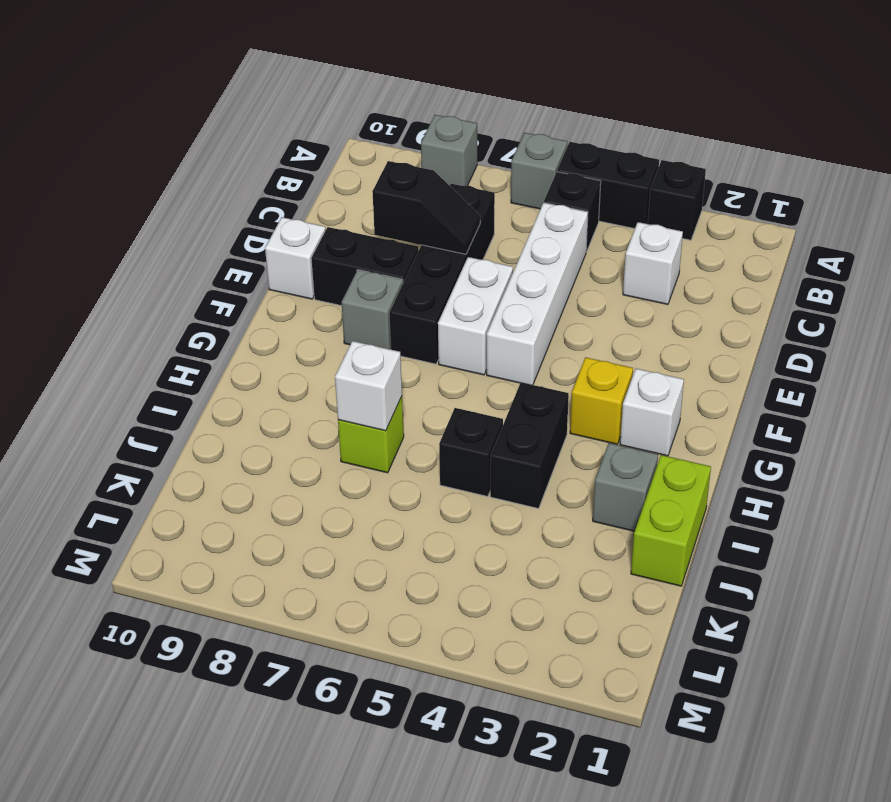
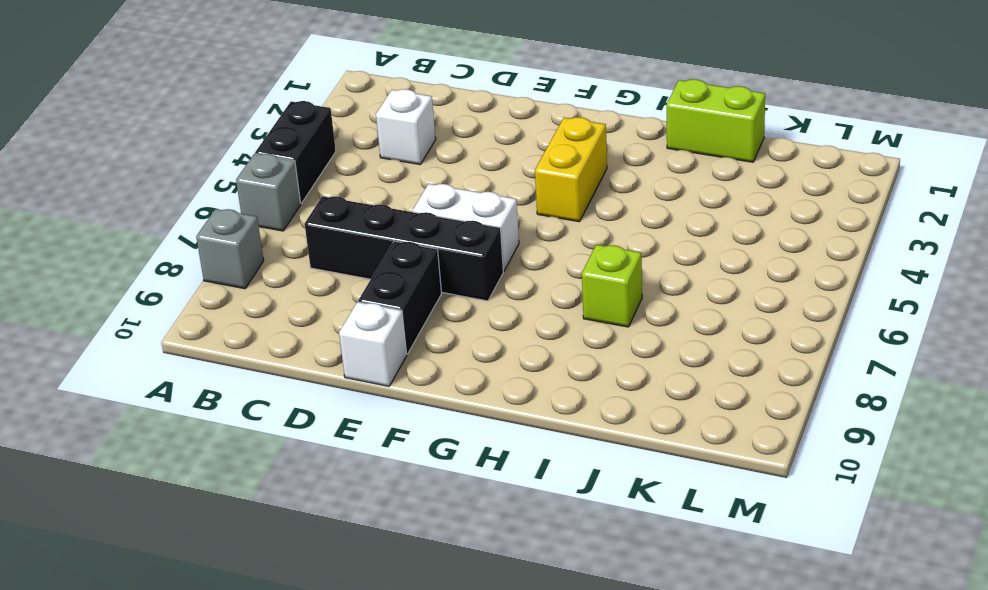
yellow 1x2 brick [535,117,607,222] -> yellow 1x1 brick [570,357,633,444]
none -> black 1x1 brick [648,160,706,240]
none -> black 1x1 brick [544,172,601,252]
none -> white 1x4 brick [487,203,588,385]

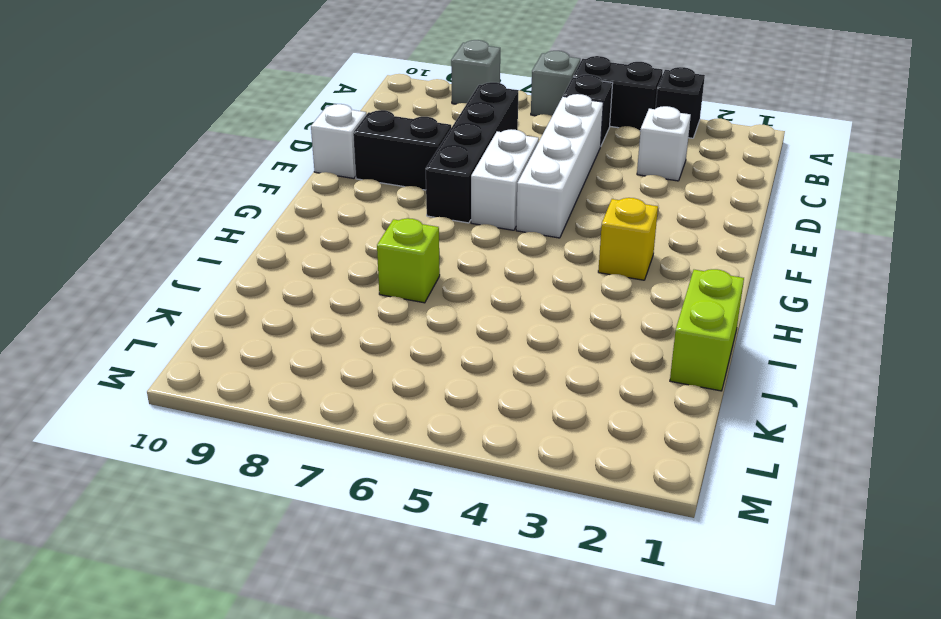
none -> grey 1x1 brick [342,270,403,350]
none -> white 1x1 brick [620,369,684,456]
none -> black 1x2 brick [490,382,569,509]

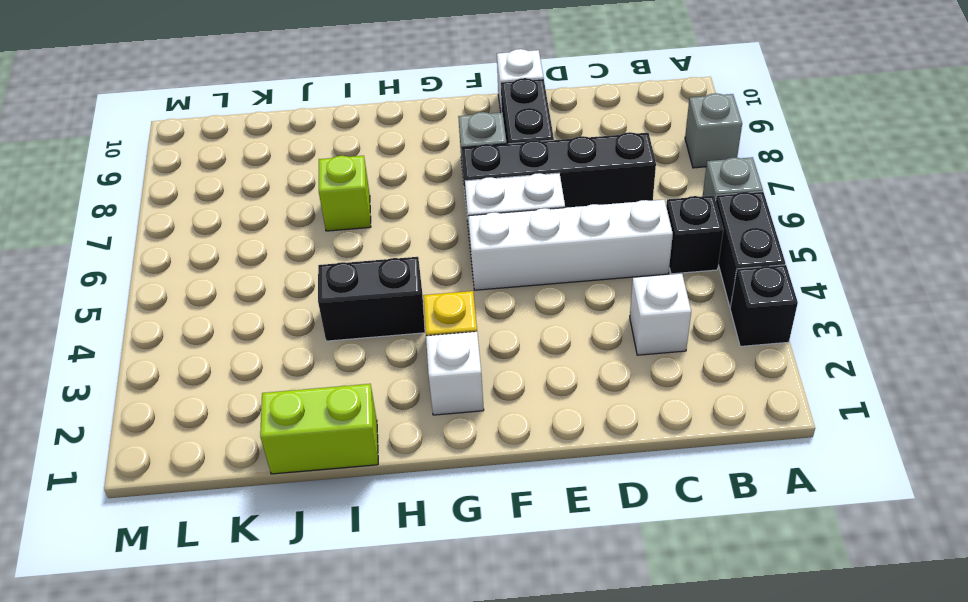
none -> grey 1x1 brick [593,443,658,531]
none -> black 1x1 brick [439,408,503,497]
none -> black 1x2 slope [372,161,480,254]

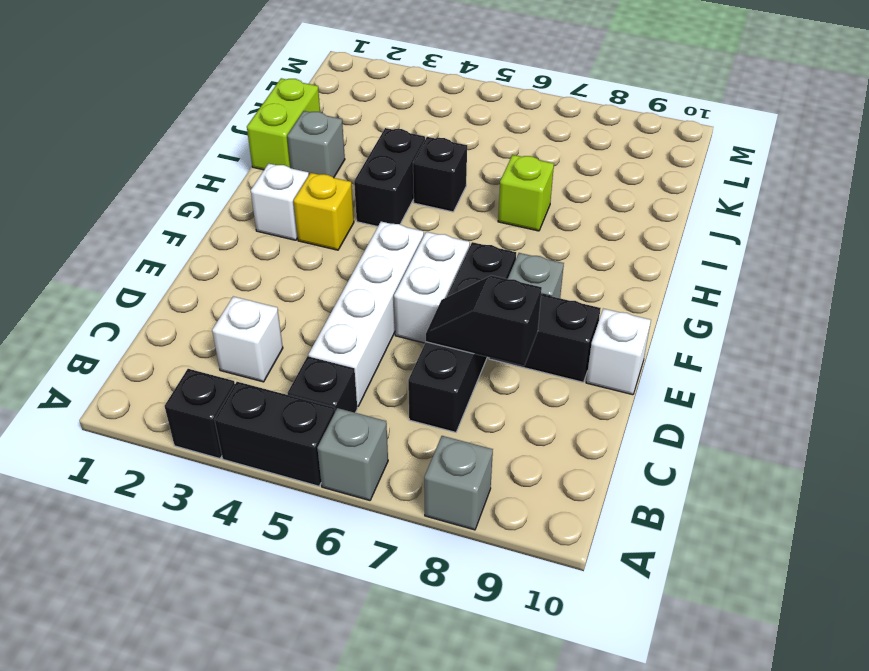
none -> white 1x1 brick [335,341,402,431]

